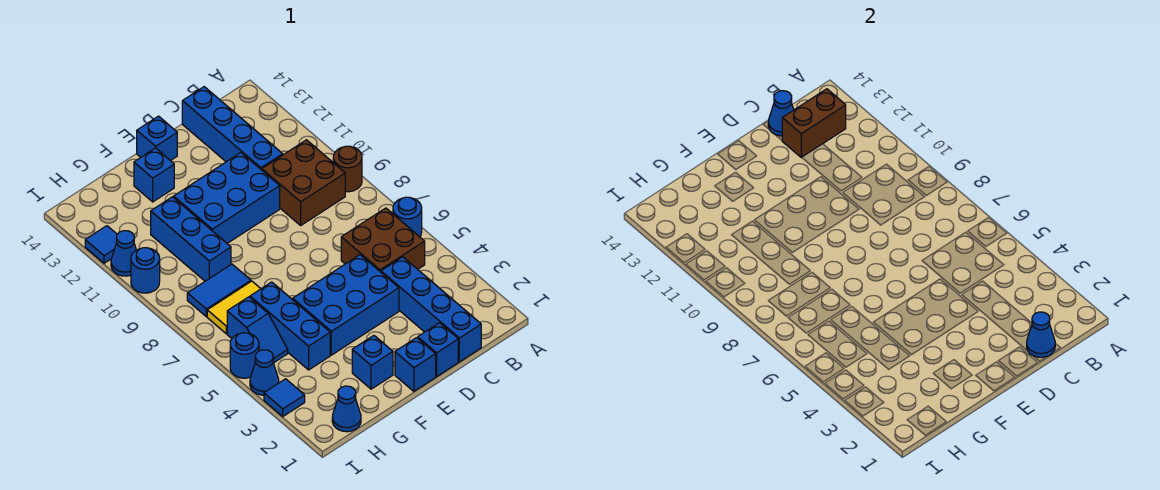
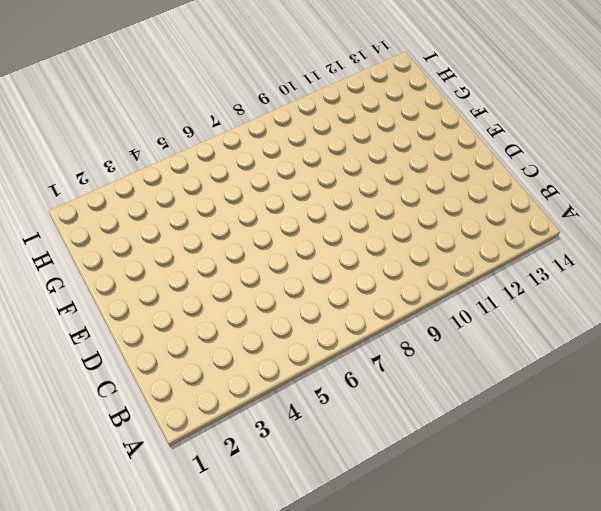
none -> blue 1x1 round brick [393,197,422,237]
none -> brown 1x1 round brick [333,146,362,192]
none -> brown 2x2 brick [341,208,425,272]

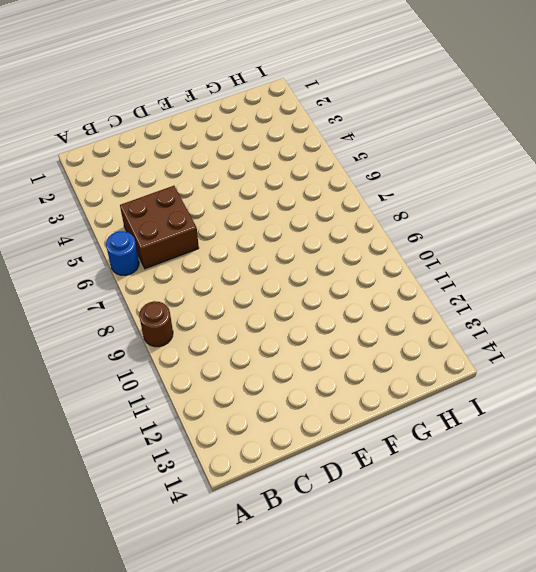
none -> brown 2x2 brick [262,140,345,225]
none -> blue 1x4 brick [381,257,481,362]
none -> blue 1x4 brick [182,87,283,170]

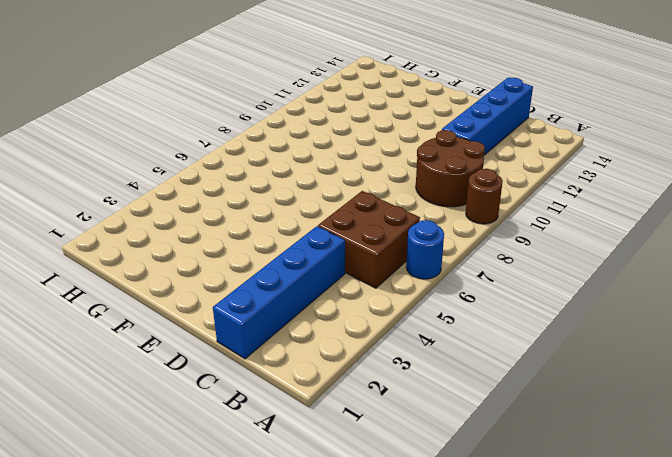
brown 2x2 round brick [416,130,485,207] -> brown 2x2 brick [262,140,345,225]
none -> blue 1x1 brick [418,323,458,376]
none -> blue 2x3 brick [293,255,399,355]
none -> blue 2x3 brick [174,153,280,243]

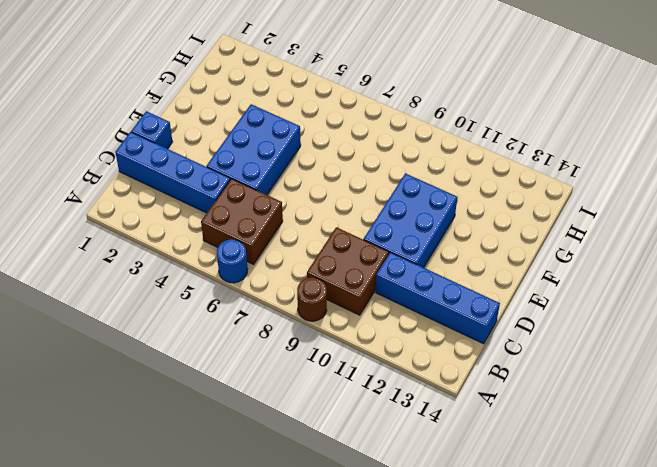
none -> blue 1x1 brick [395,338,436,391]
none -> blue 1x1 brick [137,116,177,161]
none -> blue 1x1 brick [352,336,393,389]

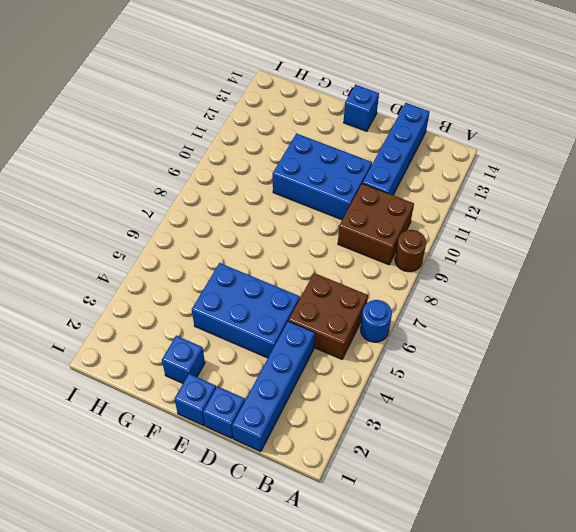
none -> blue 1x1 brick [134,148,174,202]
none -> blue 1x3 brick [250,282,330,370]
none -> yellow 1x2 tile [207,281,261,334]

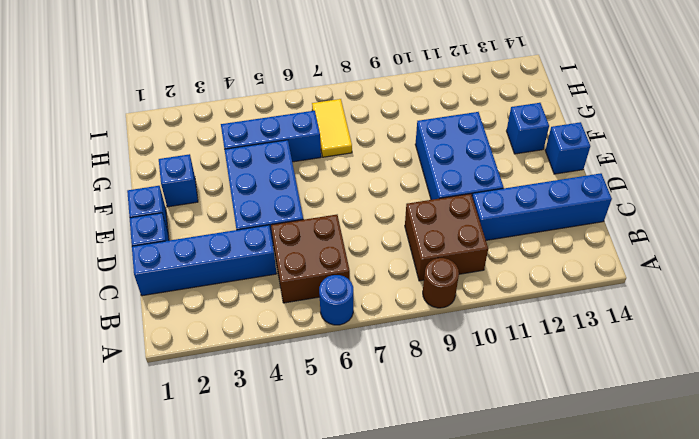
none -> blue 1x2 tile [187,264,251,317]
none -> blue 1x3 brick [151,197,231,281]
none -> blue 1x1 cone [332,386,361,432]

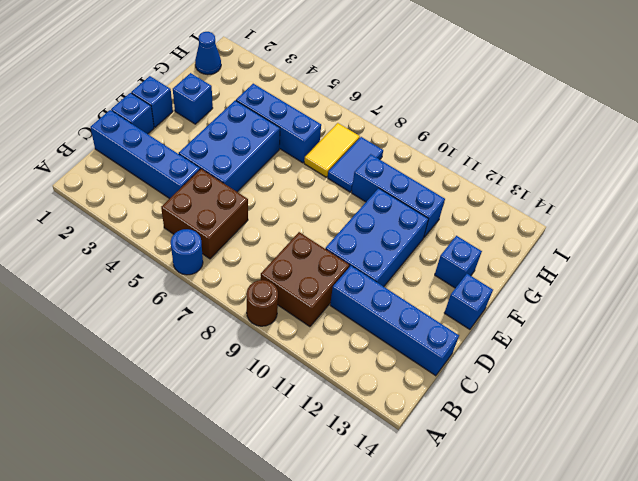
none -> blue 1x2 slope [227,297,288,363]
none -> blue 1x1 tile [264,379,305,416]
none -> blue 1x1 cone [250,350,279,395]

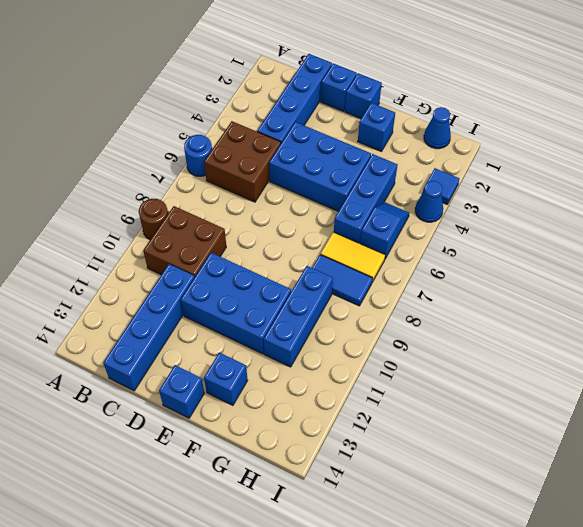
none -> blue 1x1 round brick [230,333,259,378]
none -> blue 1x1 round brick [131,248,160,293]
none -> blue 1x1 cone [111,231,136,276]

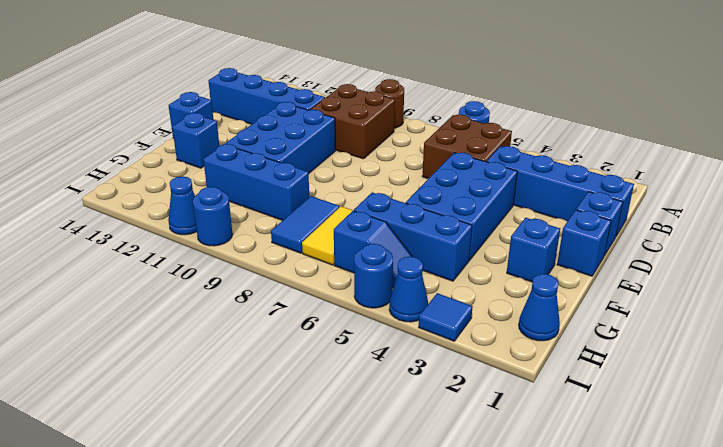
none -> blue 1x1 tile [85,226,117,263]
none -> brown 1x2 brick [782,89,846,157]
none -> blue 1x1 cone [1027,312,1055,357]

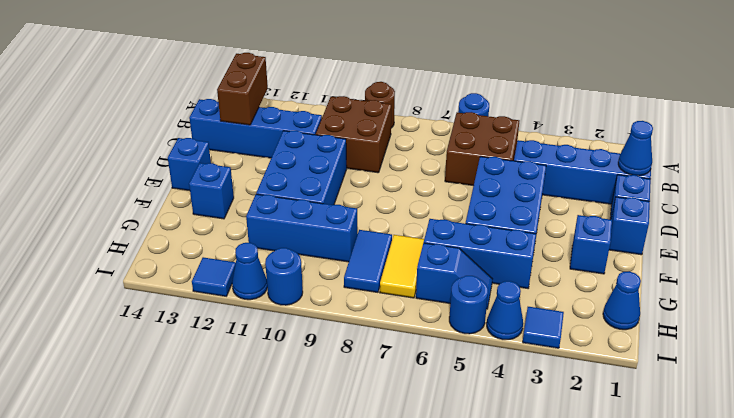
none -> blue 1x1 cone [768,91,794,136]

